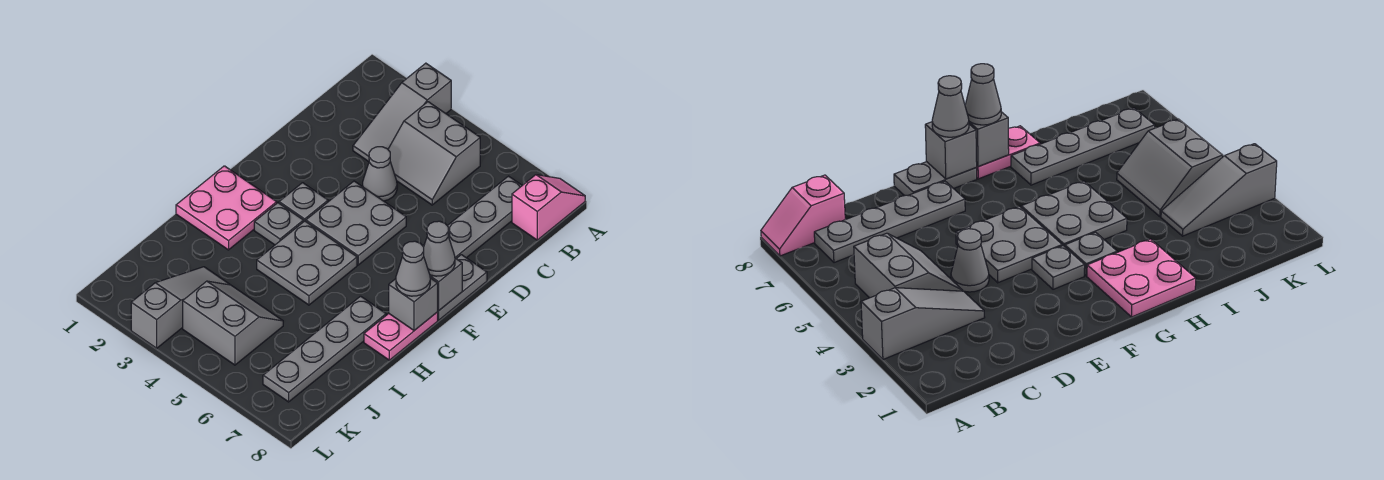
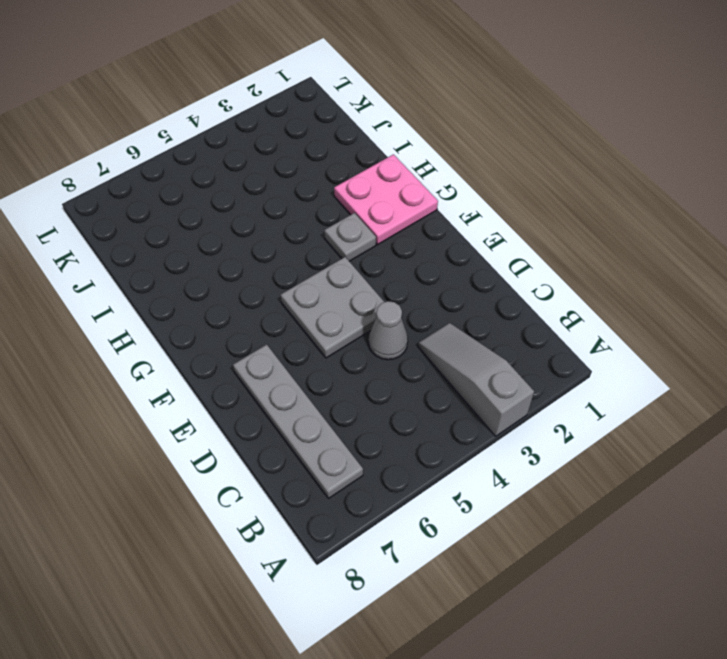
none -> pink 1x2 slope [512,175,585,240]
none -> grey 2x2 slope [388,102,480,205]
none -> grey 1x2 plate [438,255,487,320]

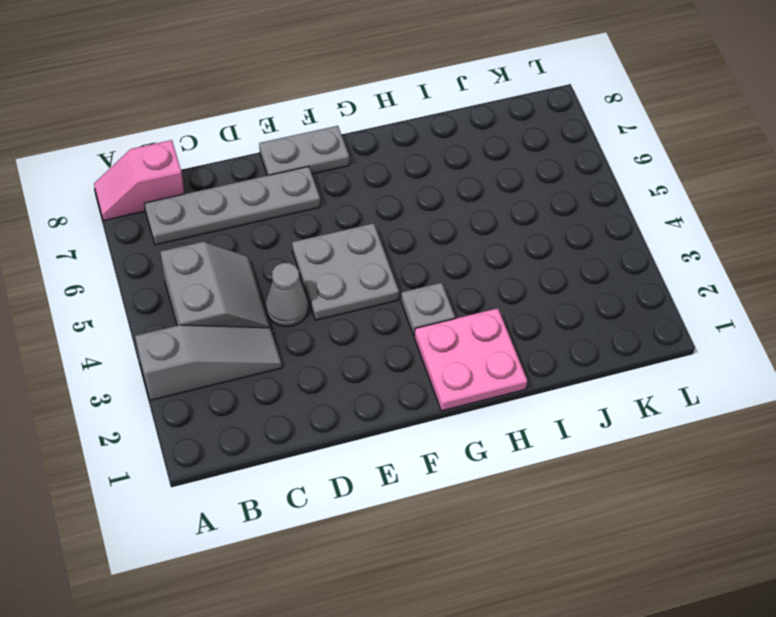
none -> grey 1x1 plate [279,183,328,222]
none -> grey 2x2 plate [257,221,357,305]
none -> pink 1x2 plate [364,312,438,360]

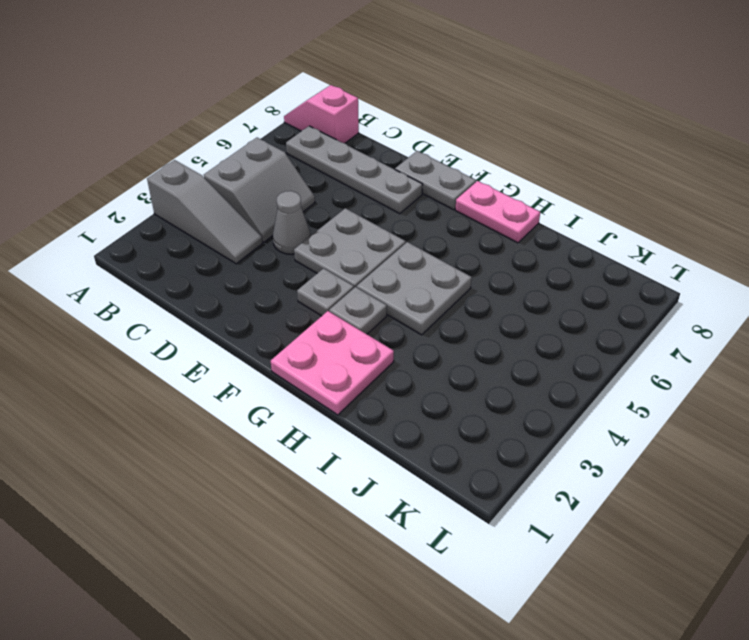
none -> grey 1x4 plate [263,296,386,402]
none -> grey 1x3 slope [131,267,230,348]
none -> grey 2x2 slope [183,281,283,365]

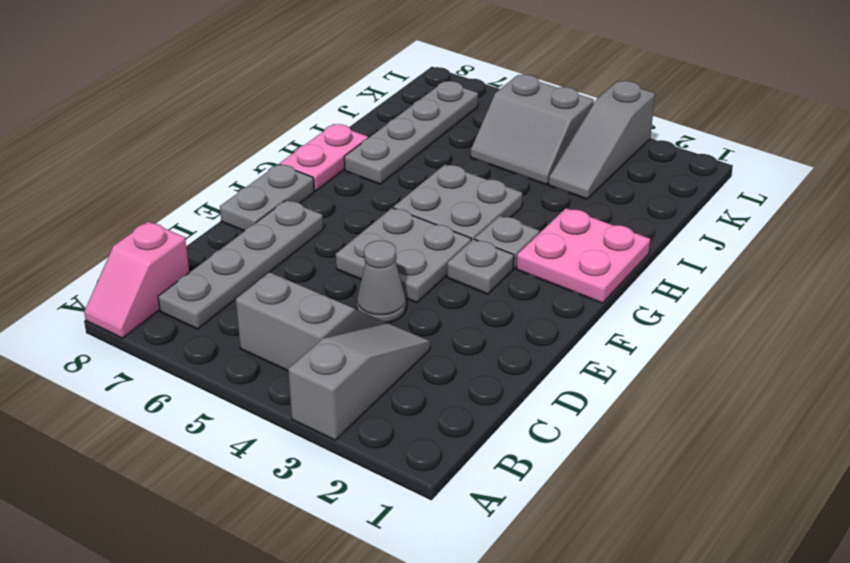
none -> grey 1x1 brick [430,258,462,311]
none -> grey 1x1 brick [389,278,438,331]
none -> grey 1x1 cone [424,221,455,276]

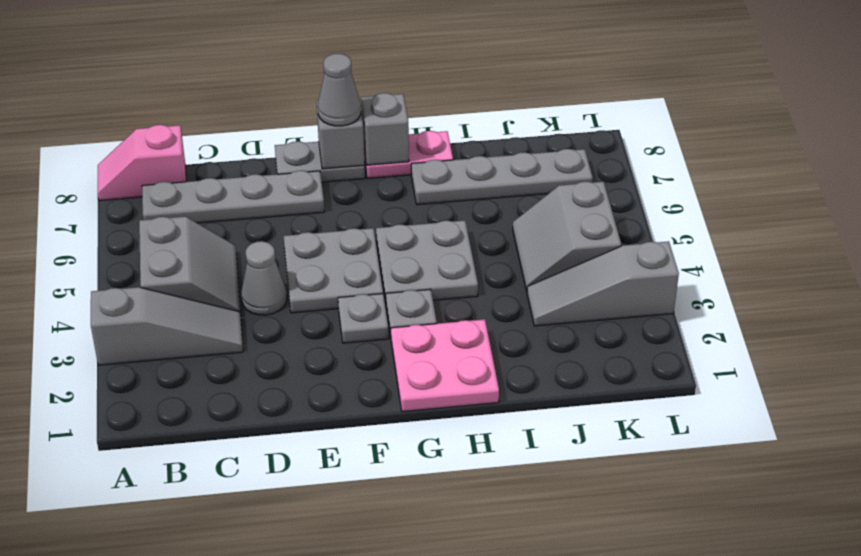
none -> grey 1x1 cone [396,241,430,296]

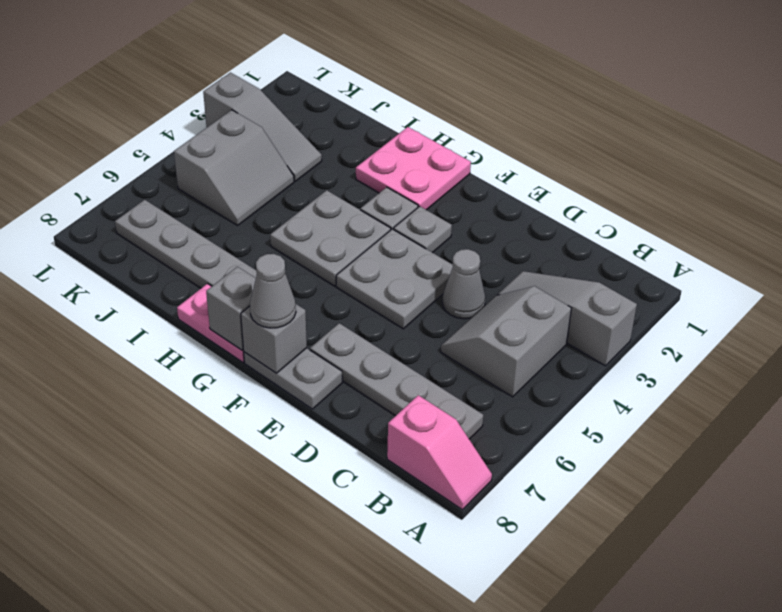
none -> grey 1x1 cone [396,241,430,296]

